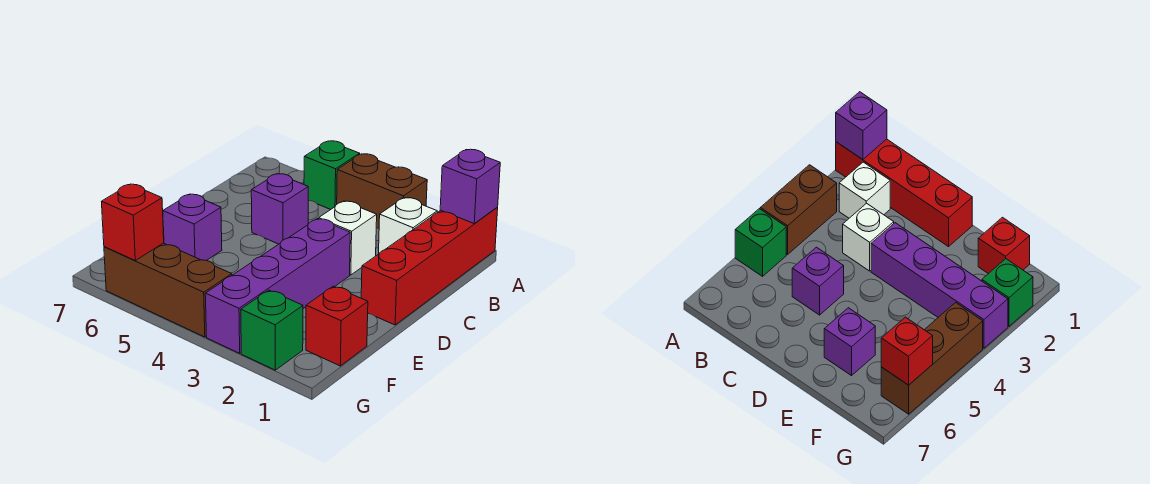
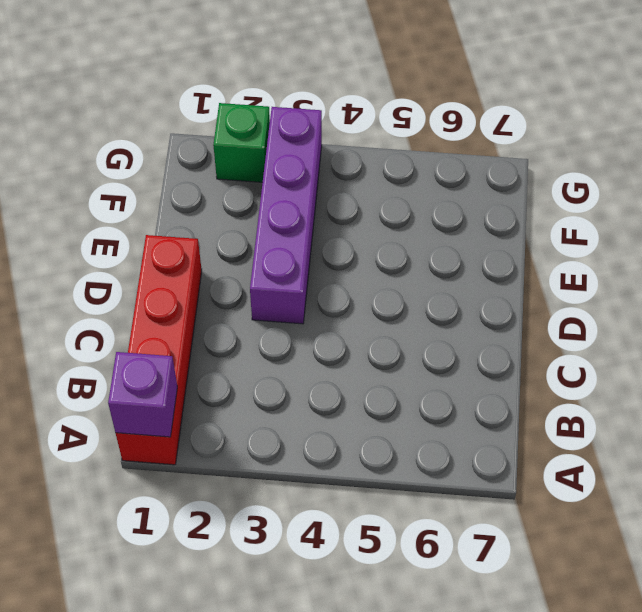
none -> brown 1x2 brick [337,154,427,229]
none -> green 1x1 brick [304,141,360,210]
none -> white 1x1 brick [379,198,437,253]

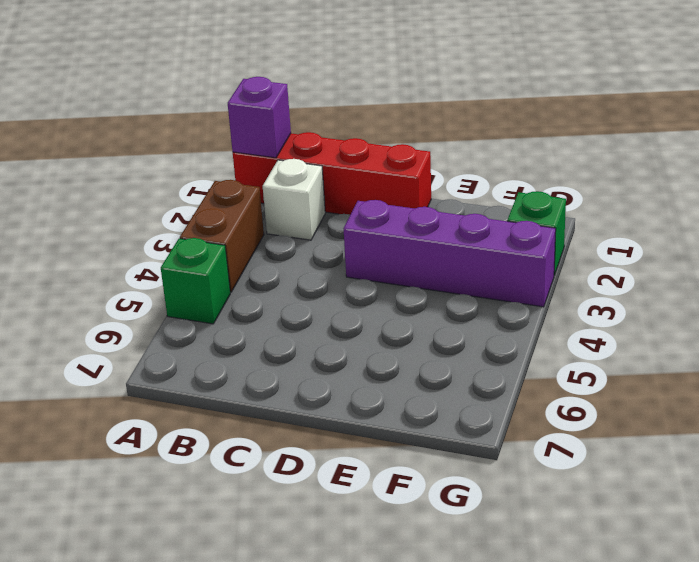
none -> white 1x1 brick [319,201,377,275]
none -> purple 1x1 brick [251,174,308,244]
none -> purple 1x1 brick [163,194,222,260]

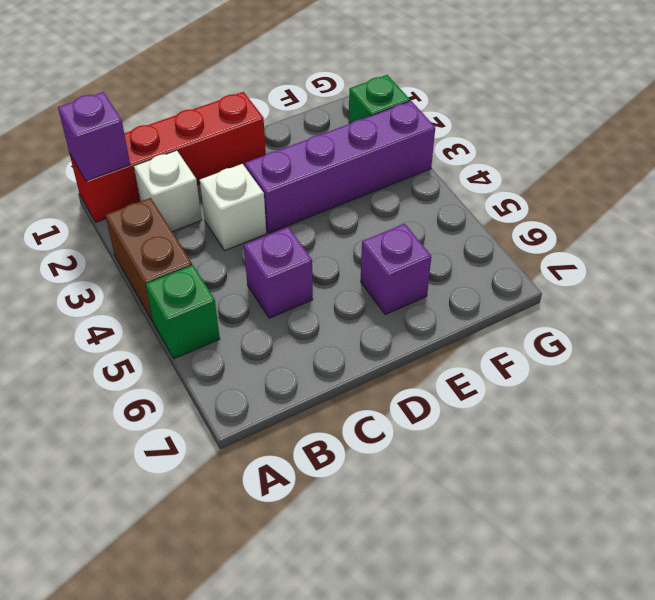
none -> red 1x1 brick [306,286,368,366]
none -> brown 1x3 brick [104,243,232,337]
none -> red 1x1 brick [101,184,164,260]

